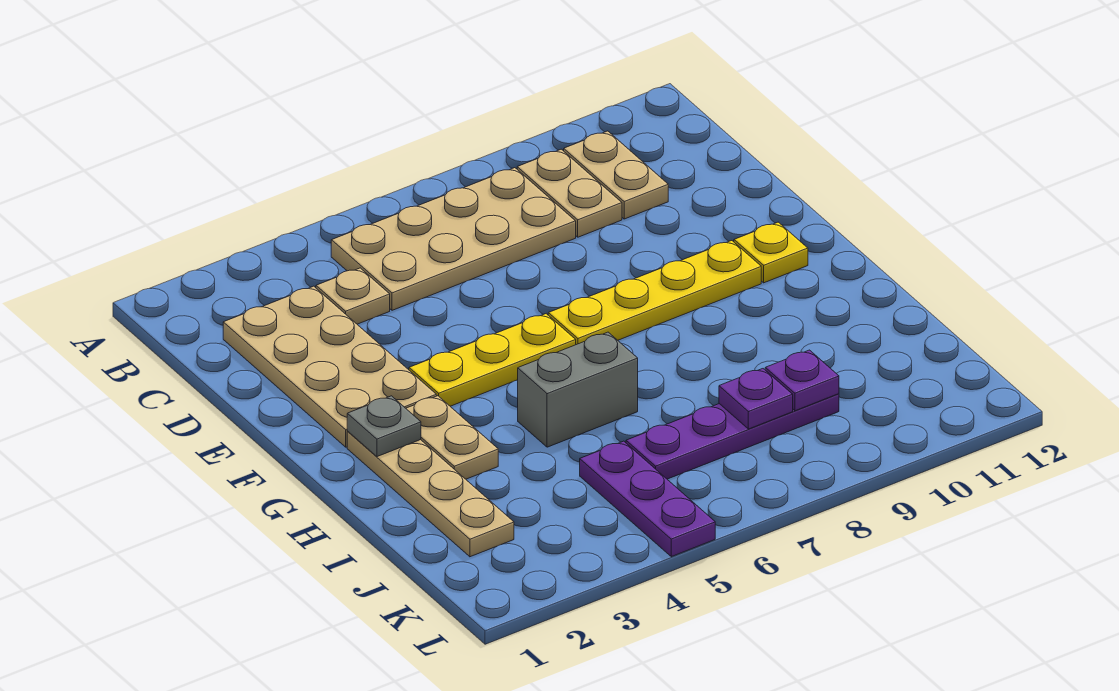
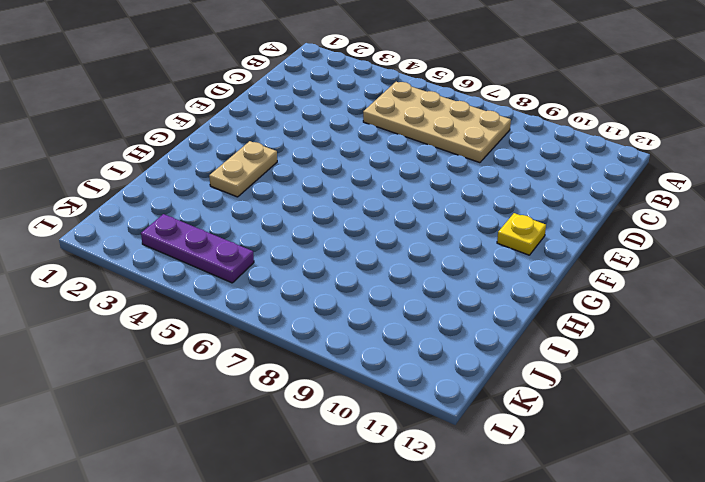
purple 1x3 plate [141,214,254,283] -> purple 1x3 plate turned to [580,441,715,557]
none -> tan 1x2 plate [517,149,622,237]
none -> tan 1x2 plate [564,131,668,219]
none -> tan 2x4 plate [223,286,436,447]

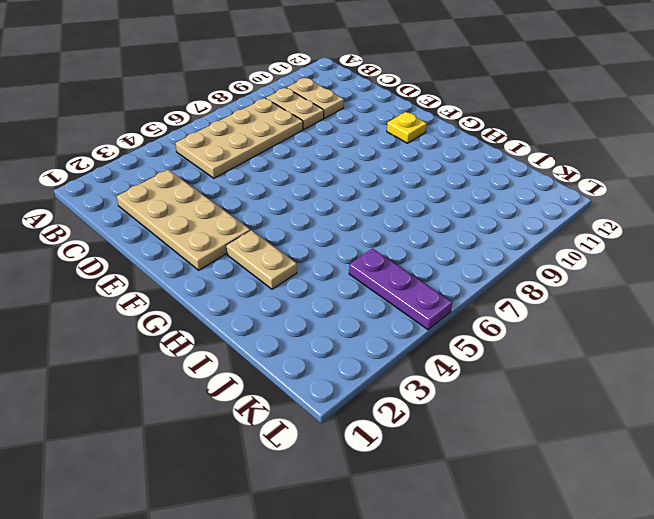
none -> tan 1x1 plate [316,268,390,324]
none -> yellow 1x3 plate [409,314,576,406]
none -> yellow 1x4 plate [548,241,761,345]

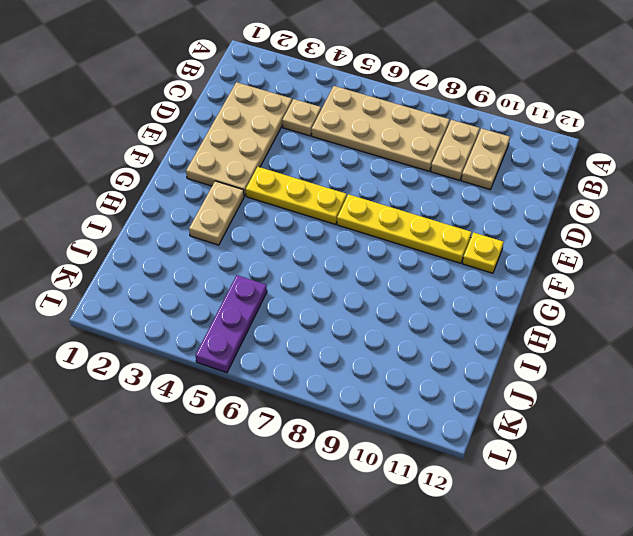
none -> tan 1x4 plate [347,432,514,557]
none -> grey 1x2 brick [518,332,638,447]
none -> purple 1x4 plate [626,394,839,479]

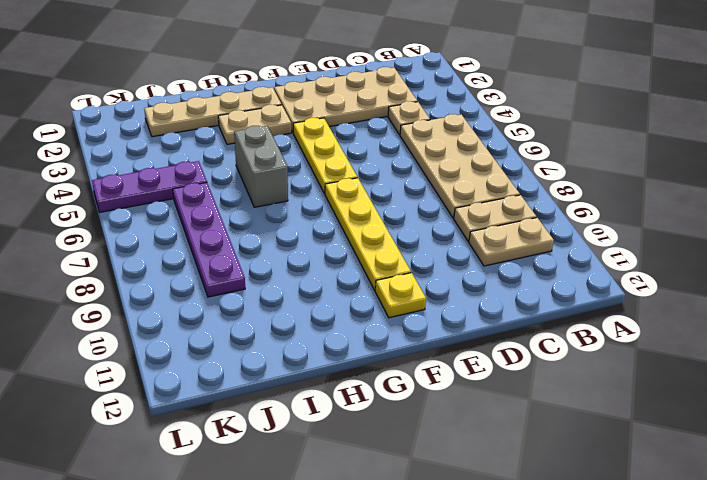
none -> grey 1x1 plate [347,396,421,457]
none -> purple 1x1 plate [719,369,793,429]
none -> purple 1x1 plate [765,350,839,411]

